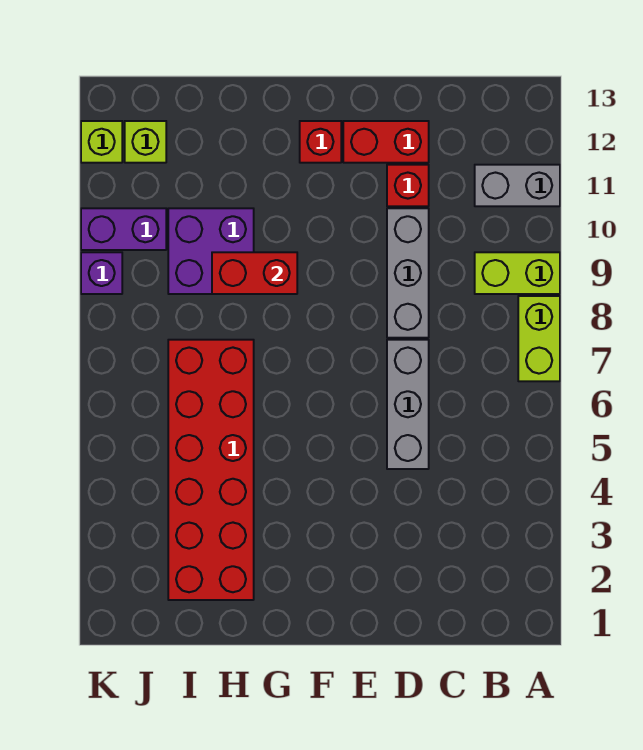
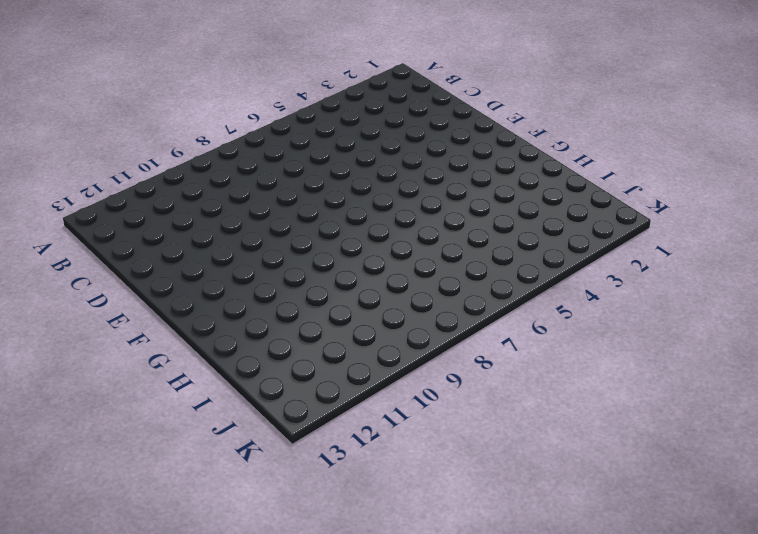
none -> lime 1x2 brick [518,296,560,381]
none -> lime 1x2 brick [475,252,560,294]
none -> grey 1x2 brick [475,165,560,206]

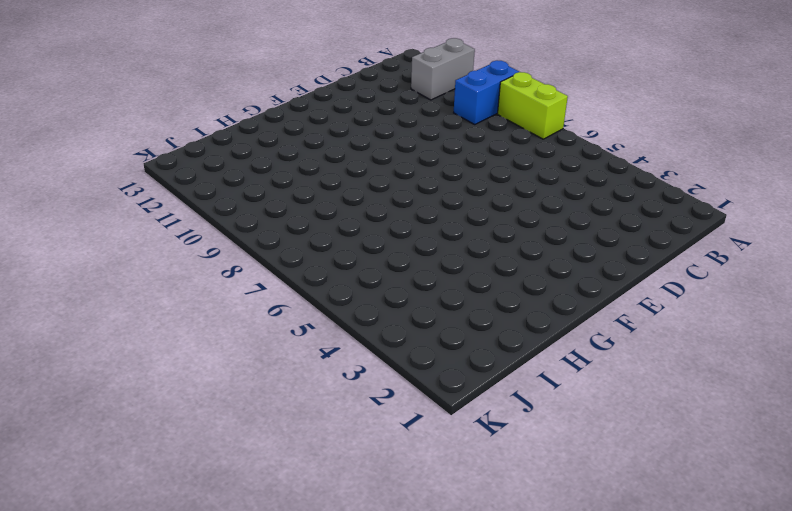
blue 1x2 brick [454,60,519,124] -> lime 1x2 brick [475,252,560,294]
none -> grey 1x3 brick [387,340,429,469]
none -> grey 1x3 brick [387,208,429,338]
none -> red 1x1 brick [387,165,429,206]

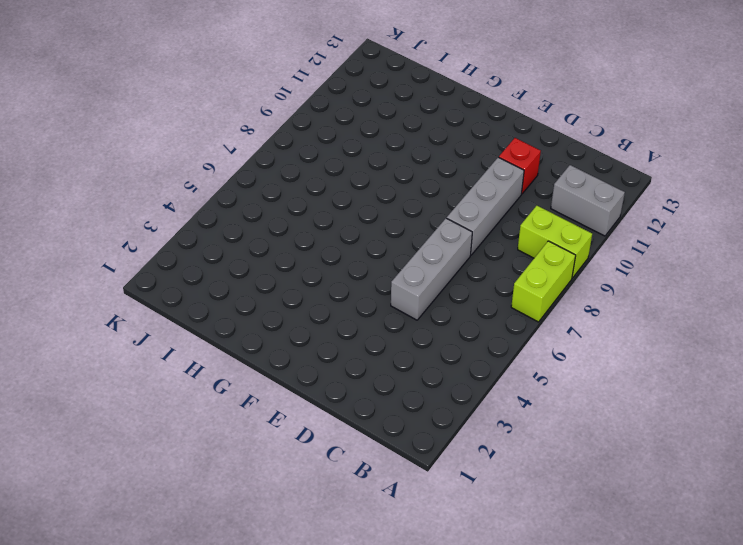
none -> red 1x2 brick [343,121,429,163]
none -> red 1x1 brick [300,121,341,163]
none -> red 2x6 brick [168,340,254,600]

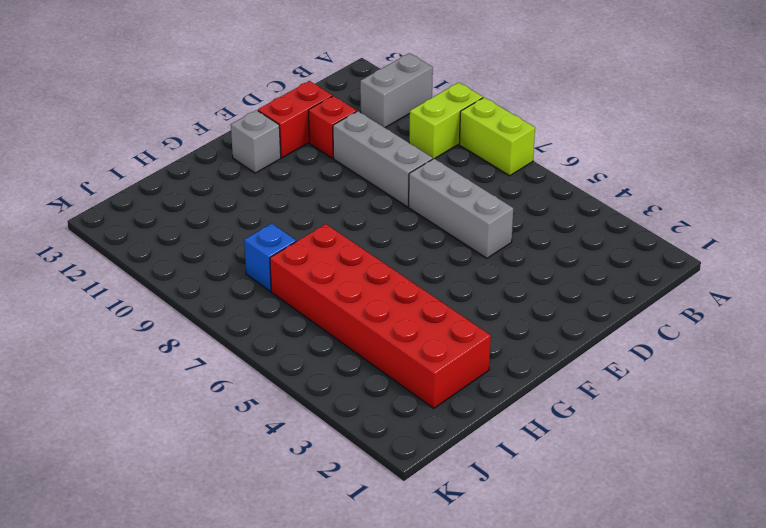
grey 1x1 brick [231,110,281,173] -> red 1x1 brick [300,121,341,163]
blue 1x1 brick [244,223,296,291] -> none
none -> purple 2x2 brick [168,208,254,294]
none -> purple 1x2 brick [81,208,166,250]
none -> lime 1x1 brick [125,121,166,163]

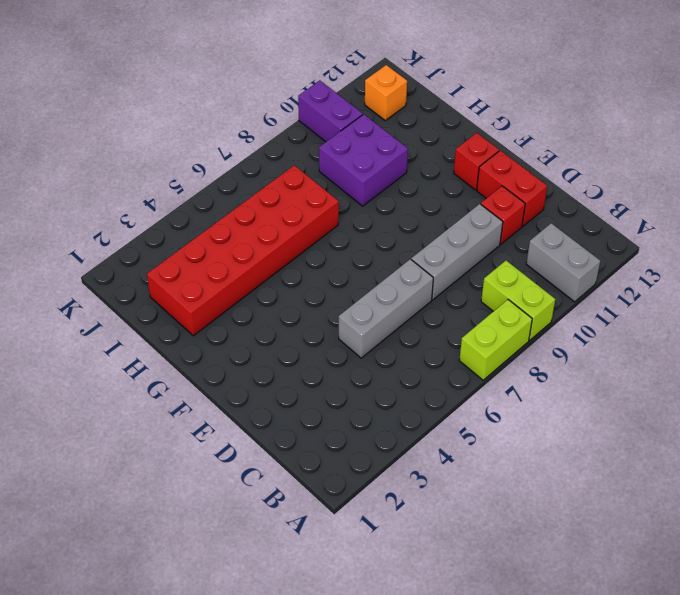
orange 1x1 brick [365,65,407,120] -> lime 1x1 brick [125,121,166,163]
none -> purple 1x1 brick [81,252,122,294]
none -> lime 1x1 brick [81,121,122,163]
none -> red 1x2 brick [212,252,297,294]

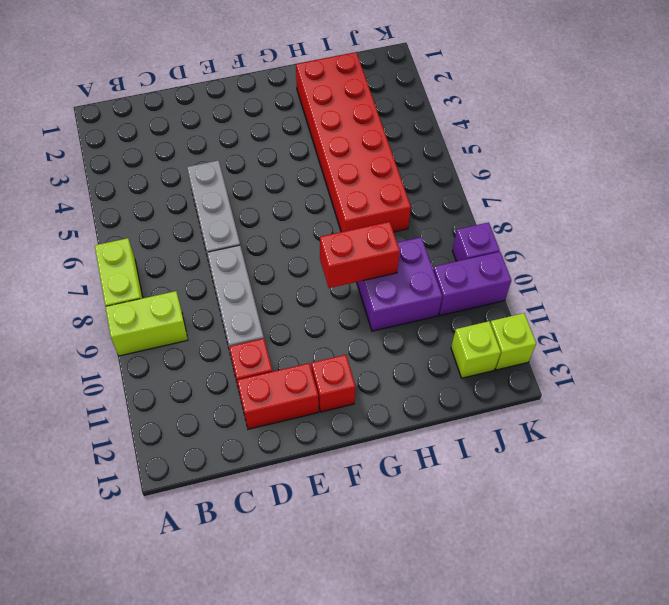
none -> grey 1x2 brick [475,165,560,206]

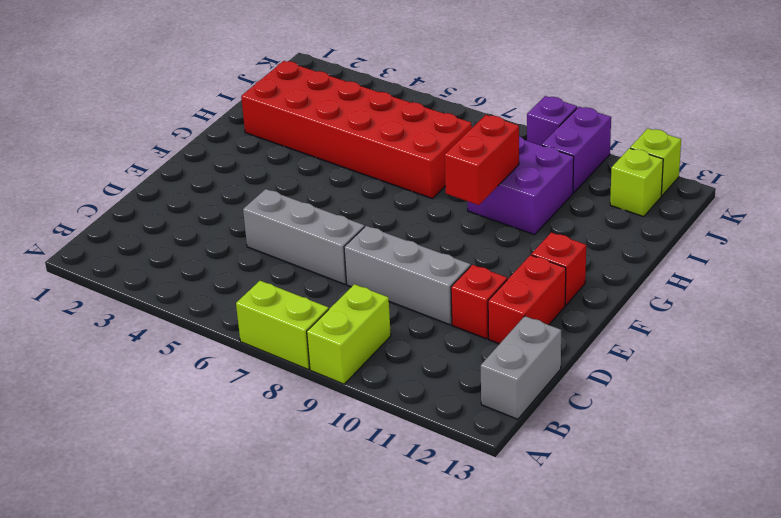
grey 1x2 brick [481,316,561,419] -> grey 1x2 brick moved to [475,165,560,206]

